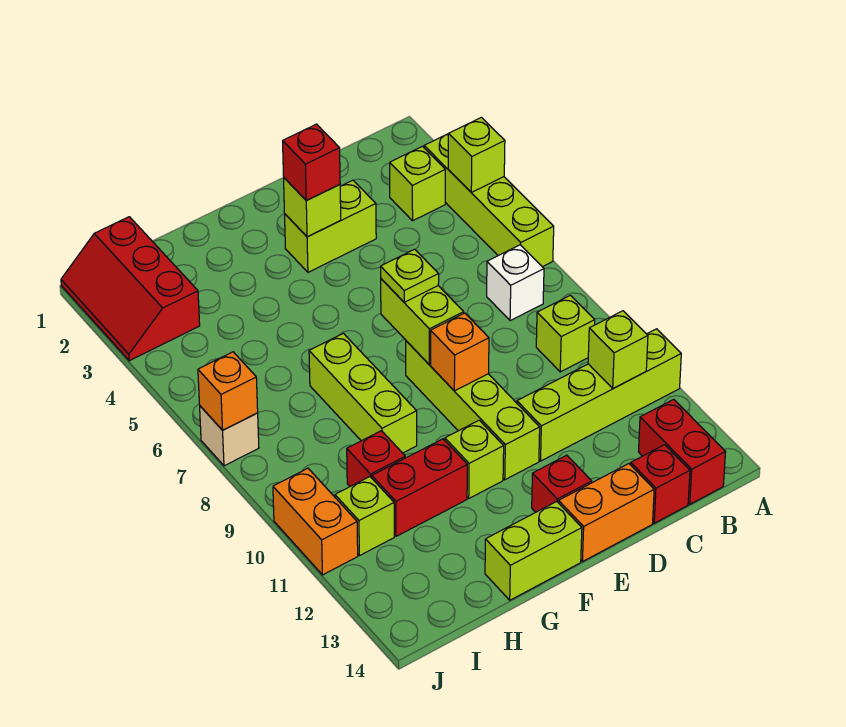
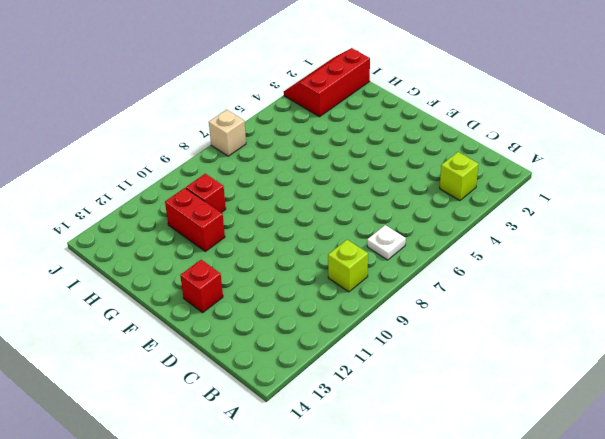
white 1x1 plate [367,225,406,260] -> white 1x1 brick [487,245,544,321]
none -> lime 1x4 brick [424,134,554,267]
none -> lime 1x4 brick [517,329,681,461]
none -> red 1x2 brick [639,399,726,504]

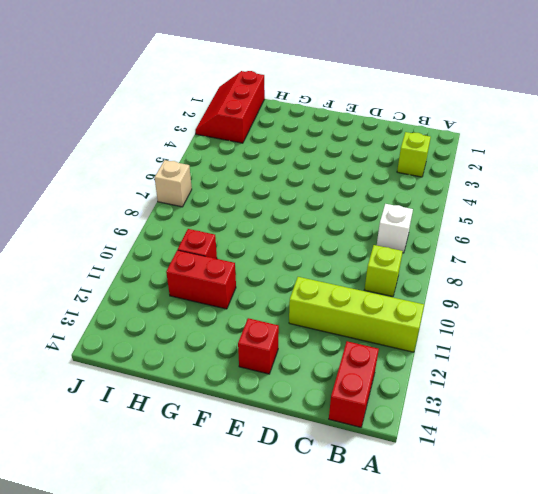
none -> lime 1x4 brick [424,134,554,267]
none -> red 1x1 brick [631,445,690,523]
none -> lime 1x2 brick [285,180,376,272]

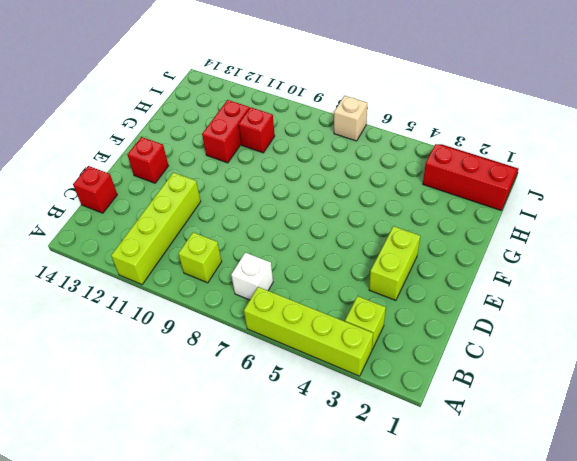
none -> red 1x2 brick [639,399,726,504]
none -> orange 1x2 brick [559,464,654,562]
none -> lime 1x4 brick [406,341,540,480]

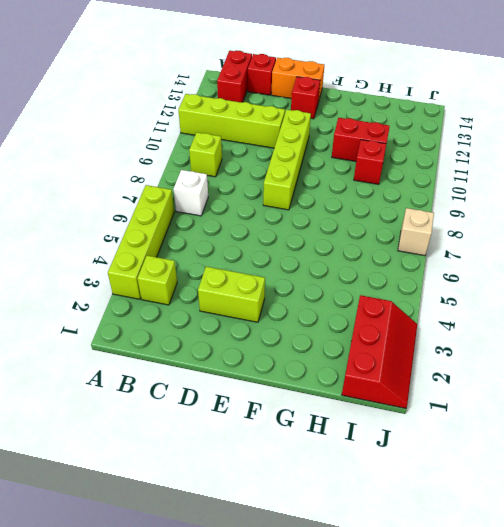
none -> lime 1x1 brick [445,420,504,498]
none -> lime 1x2 brick [485,502,582,600]
none -> lime 1x3 brick [309,333,417,453]

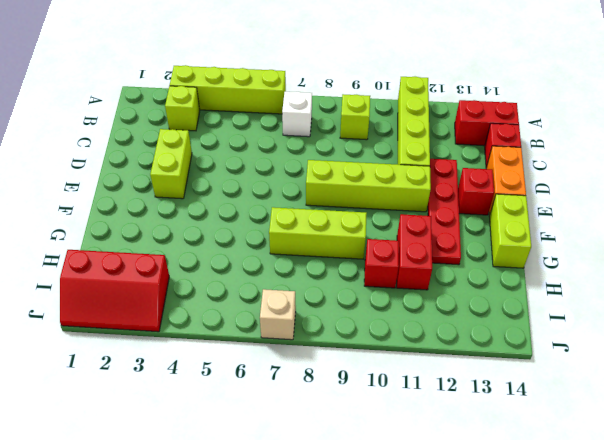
red 1x4 plate [428,159,461,265] -> none
none -> lime 1x1 brick [445,420,504,498]
none -> lime 1x1 brick [335,477,394,556]
none -> orange 1x2 brick [273,468,358,575]

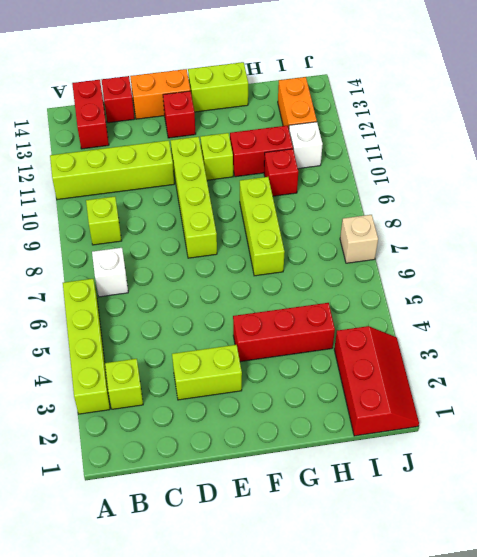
red 1x3 brick [233,303,335,362] -> none
white 1x1 brick [289,122,323,169] -> lime 1x1 brick [335,477,394,556]
orange 1x2 brick [278,77,317,128] -> orange 1x2 brick moved to [273,468,358,575]
none -> lime 1x1 brick [448,117,505,192]
none -> lime 1x1 brick [588,311,648,388]
none -> lime 1x1 brick [284,178,341,237]

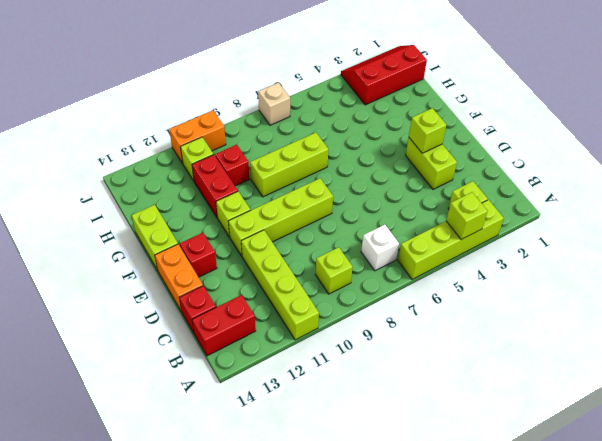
none -> lime 1x1 brick [588,311,648,388]
none -> lime 1x2 brick [381,279,464,364]
none -> orange 1x1 brick [431,313,489,391]

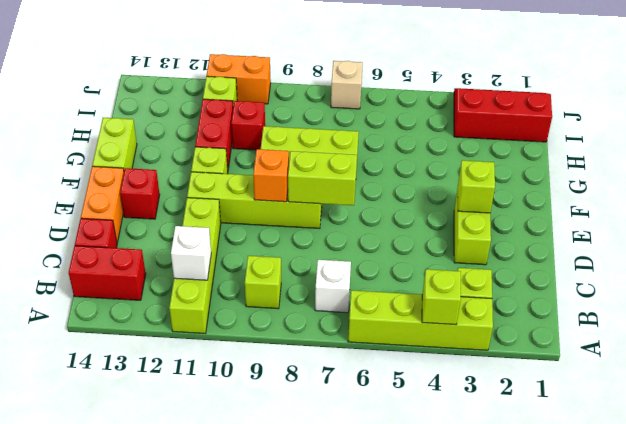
white 1x1 brick [171,226,211,280] -> lime 1x1 brick [588,311,648,388]
none -> orange 1x1 brick [198,352,258,430]
none -> red 1x1 brick [283,124,340,200]
none -> lime 1x1 plate [381,249,439,302]

